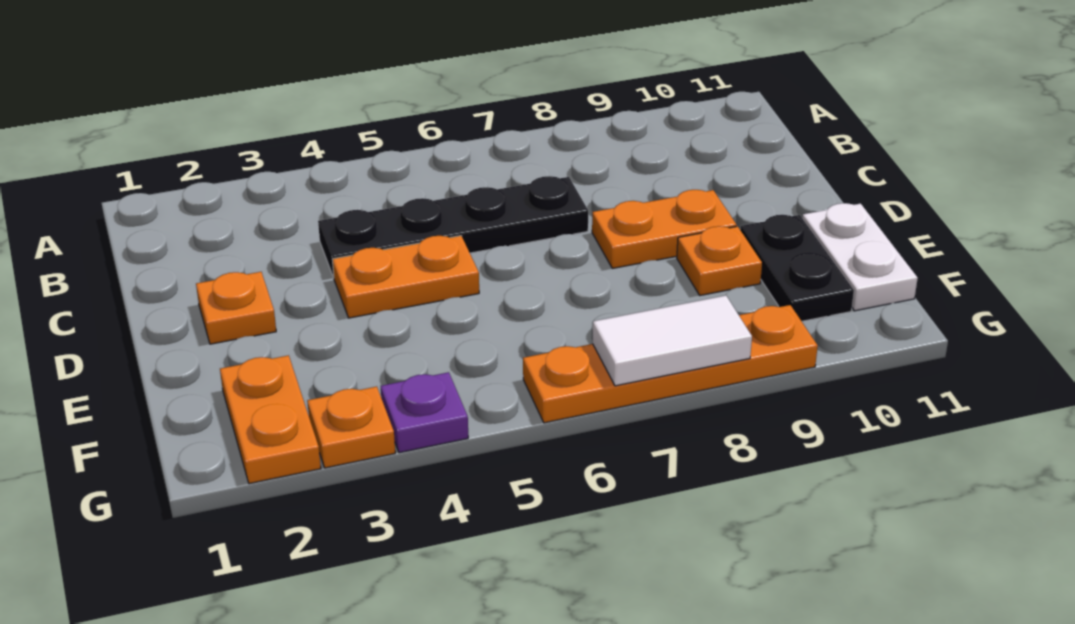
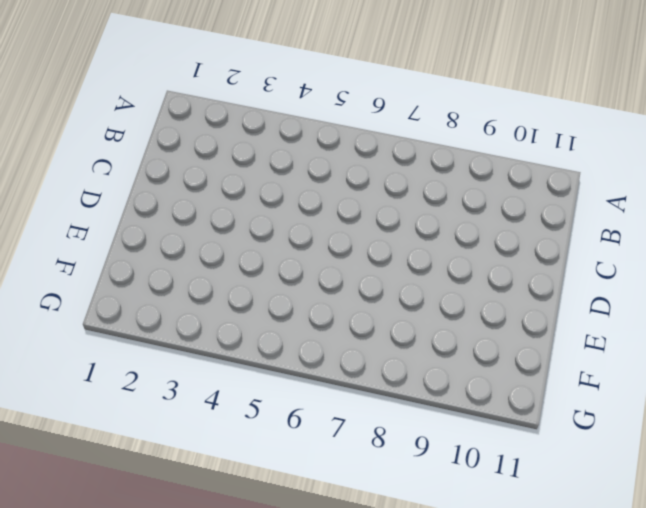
none -> black 1x4 plate [318,176,588,278]
none -> orange 1x1 plate [196,272,276,344]
none -> orange 1x2 plate [332,236,479,318]

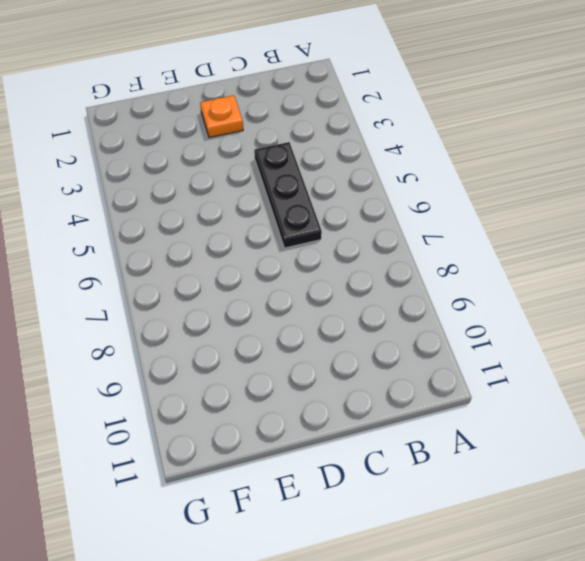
black 1x3 plate [254,142,322,248] -> black 1x4 plate [318,176,588,278]
none -> orange 1x2 plate [332,236,479,318]
none -> orange 1x2 plate [592,190,737,268]
none -> orange 1x1 plate [677,226,762,295]

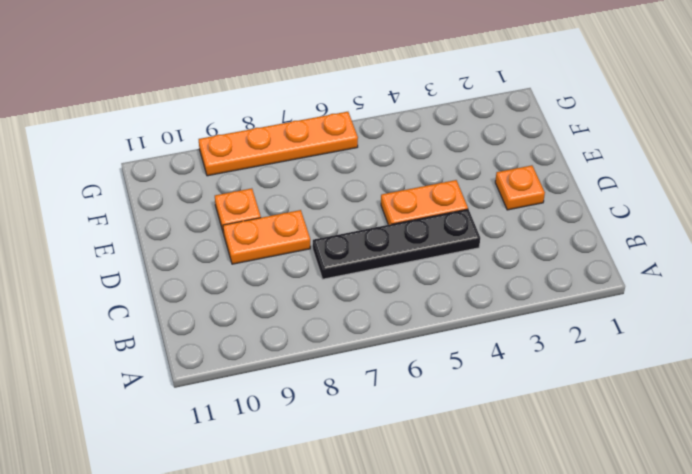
none -> black 1x2 plate [740,215,854,321]
none -> white 1x2 plate [802,203,918,311]
none -> orange 1x2 plate [220,355,321,484]

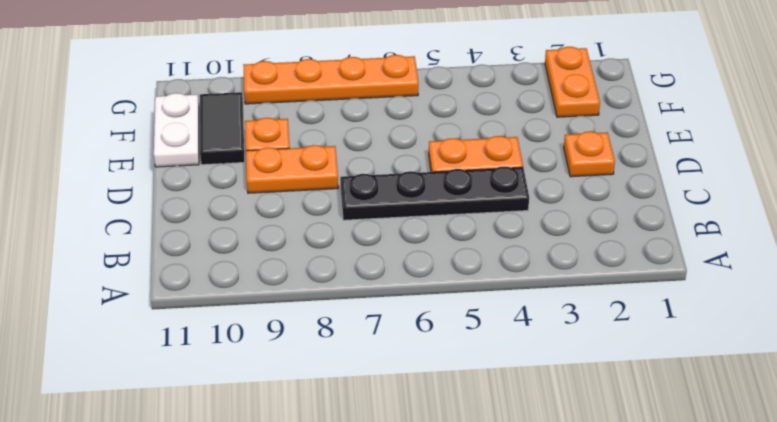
black 1x2 tile [200,92,245,165] -> black 1x2 plate [740,215,854,321]
none -> orange 1x1 plate [307,387,395,468]
none -> purple 1x1 plate [381,372,468,453]
none -> white 1x2 tile [592,295,752,386]

